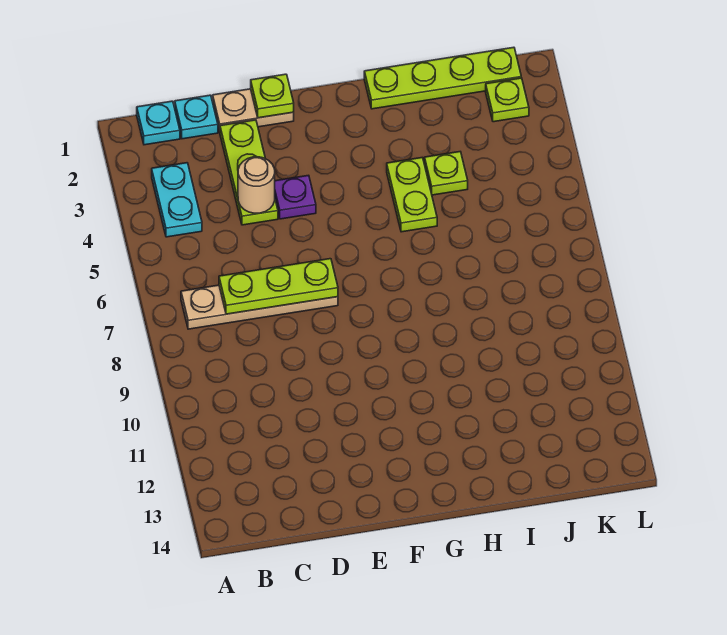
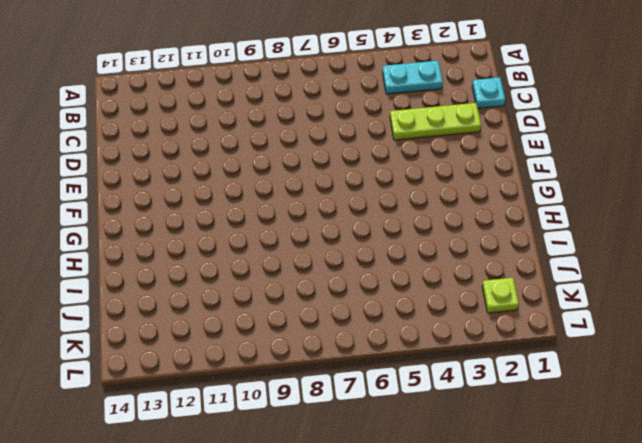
none -> cyan 1x1 plate [137,101,180,145]
none -> tan 1x4 plate [181,285,338,329]
none -> tan 1x2 plate [213,89,294,132]

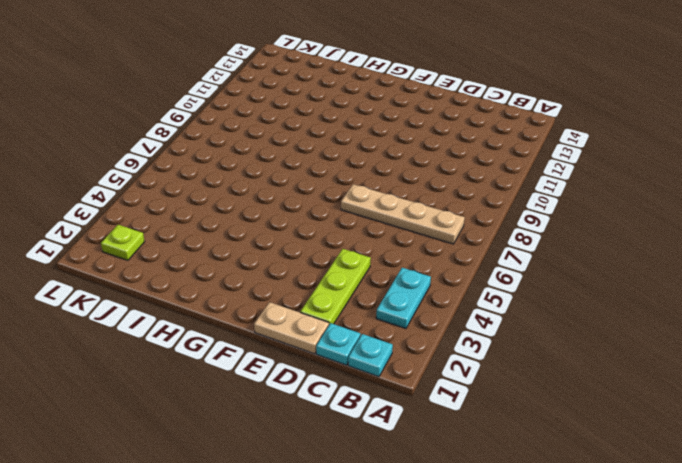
none -> purple 1x1 plate [275,175,316,219]
none -> lime 1x4 plate [364,47,521,109]
none -> lime 1x2 plate [387,158,437,232]

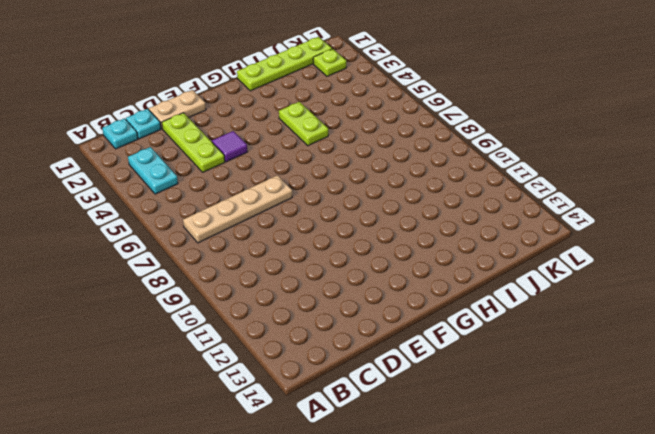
purple 1x1 tile [212,131,247,162] -> purple 1x1 plate [275,175,316,219]
none -> lime 1x1 plate [425,152,468,195]
none -> lime 1x3 plate [219,259,338,314]
none -> tan 1x1 round brick [238,157,275,213]

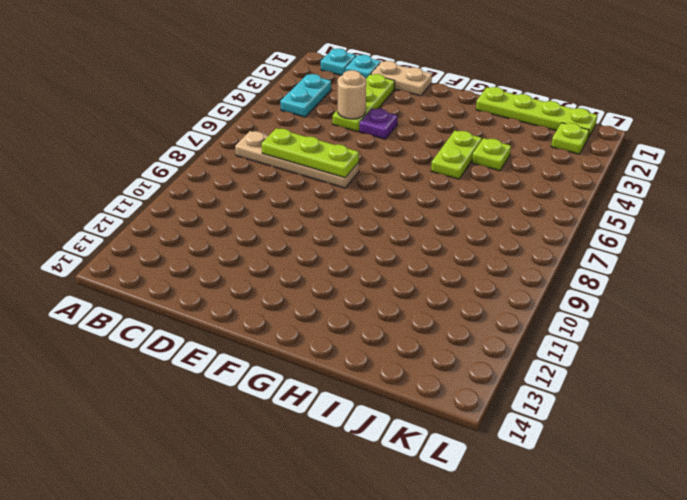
none -> lime 1x1 plate [251,74,294,118]

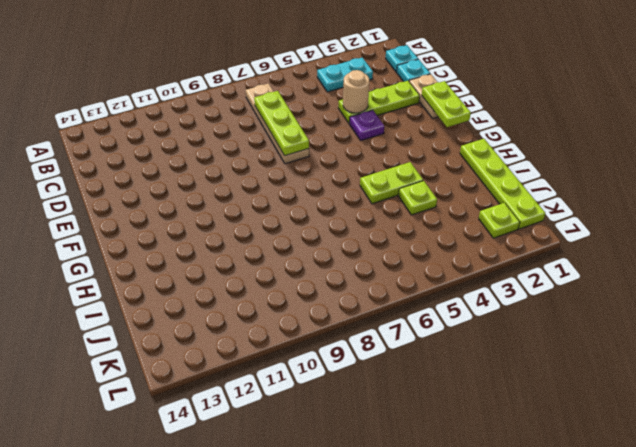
lime 1x2 plate [422,81,471,127] -> lime 1x1 plate [251,74,294,118]

